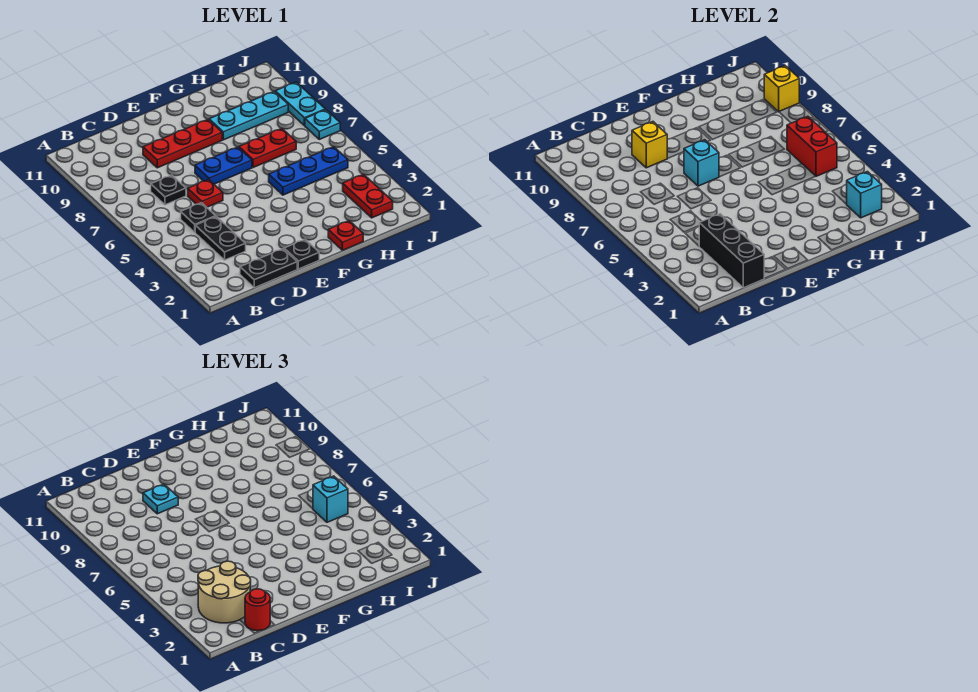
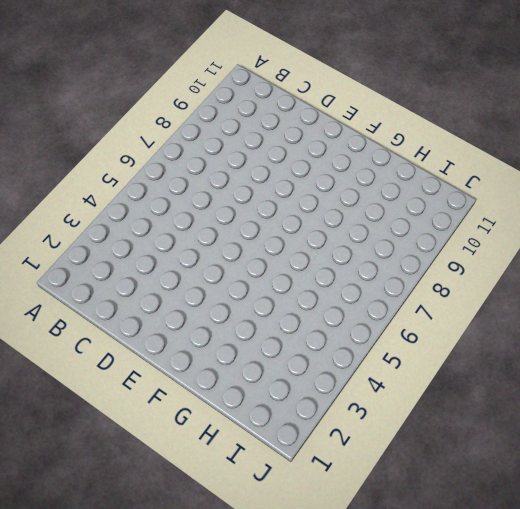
none -> black 1x2 plate [240,249,297,288]
none -> black 1x2 plate [195,216,246,260]
none -> black 1x1 plate [181,203,216,232]

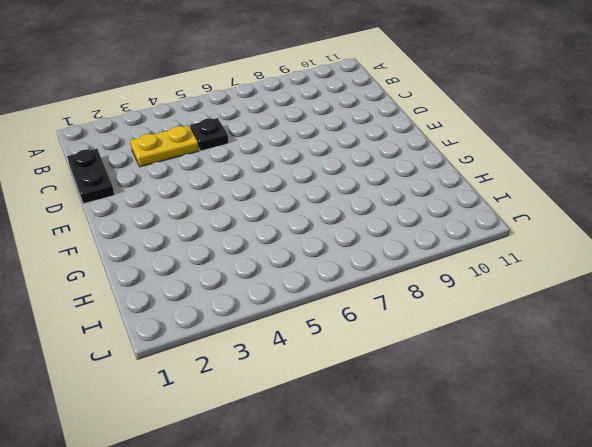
yellow 1x2 plate [130,125,199,167] -> black 1x2 plate [195,216,246,260]
none -> black 1x1 plate [151,175,186,205]
none -> red 1x1 plate [188,180,223,207]
none -> red 1x3 plate [143,119,222,168]

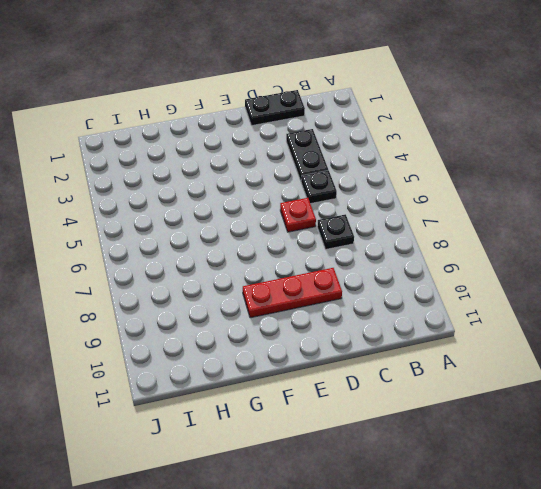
none -> black 1x1 plate [284,239,319,269]
none -> blue 1x2 plate [195,147,252,184]
none -> red 1x1 plate [328,221,363,250]

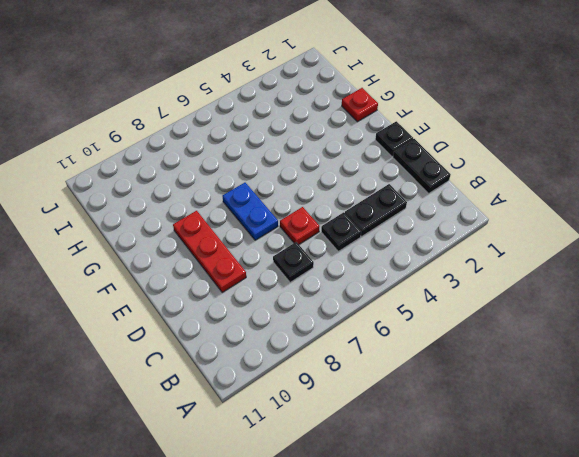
none -> blue 1x3 plate [269,147,348,195]
none -> red 1x2 plate [239,128,296,168]
none -> cyan 1x3 plate [209,92,288,140]

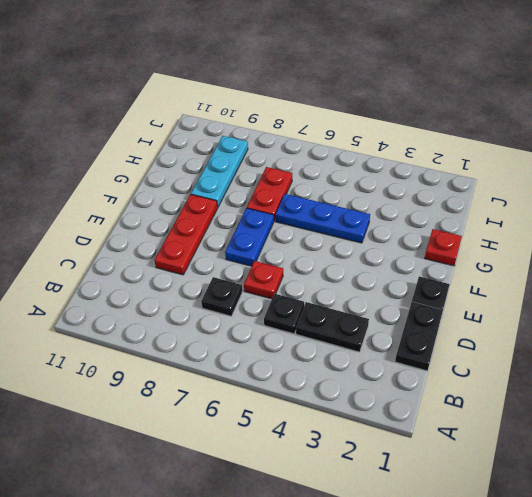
blue 1x3 plate [275,194,370,243] -> blue 1x3 plate turned to [269,147,348,195]
none -> red 1x2 plate [343,174,393,218]
none -> cyan 1x1 plate [305,110,340,139]
none -> cyan 1x2 plate [275,82,325,126]

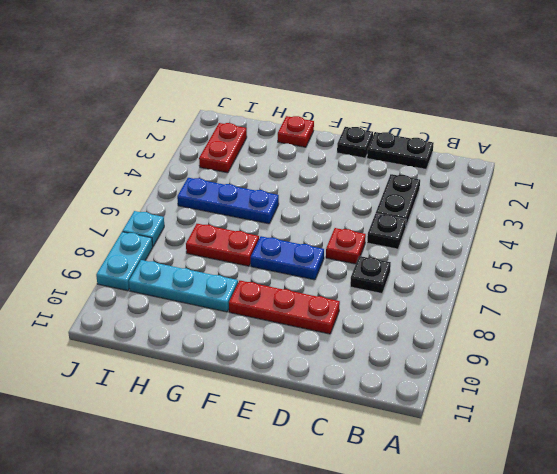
none -> black 1x3 brick [699,214,764,288]
none -> yellow 1x1 brick [632,122,667,168]
none -> cyan 1x1 brick [684,140,719,186]

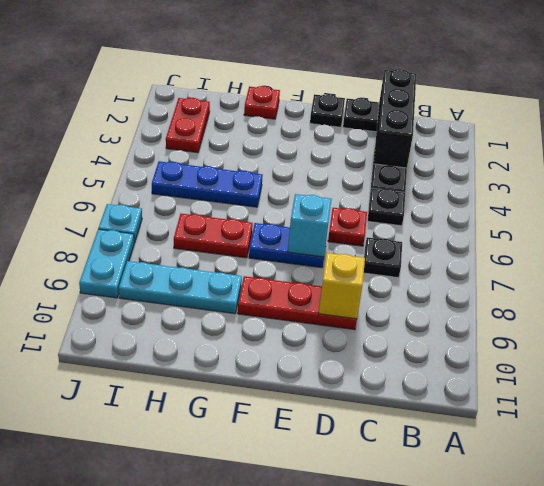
none -> cyan 1x1 brick [847,172,882,218]
none -> red 1x2 brick [787,116,837,176]
none -> yellow 1x1 brick [764,66,799,112]

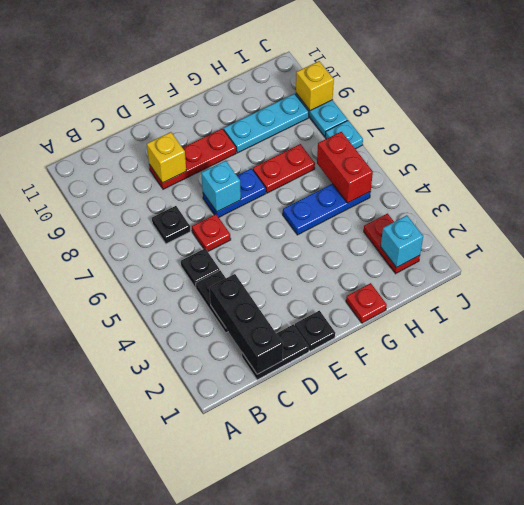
none -> tan 2x2 round brick [198,561,251,623]
none -> red 1x1 round brick [245,589,270,631]
none -> cyan 1x1 plate [143,484,178,514]

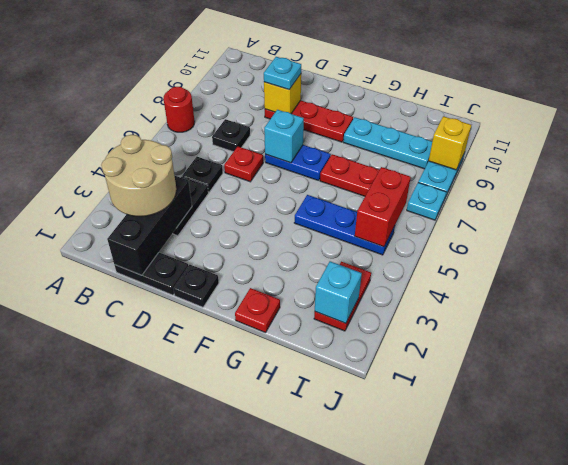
red 1x1 round brick [163,87,195,132] -> red 1x1 round brick moved to [245,589,270,631]
none -> cyan 1x1 brick [313,476,348,522]

